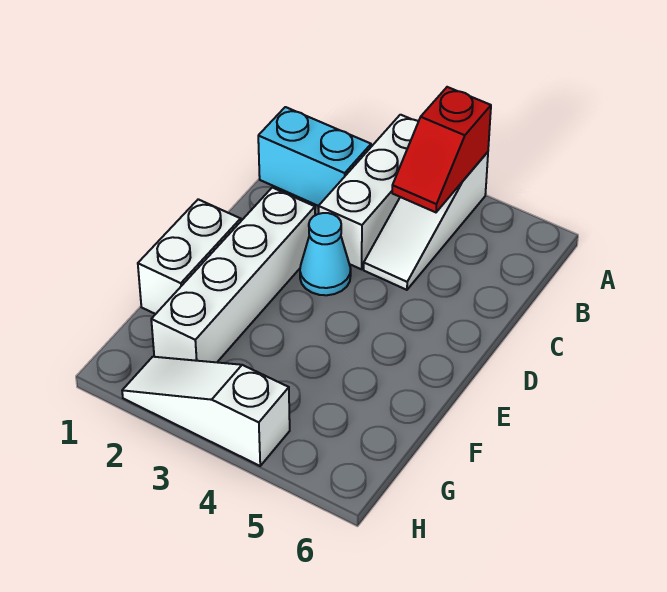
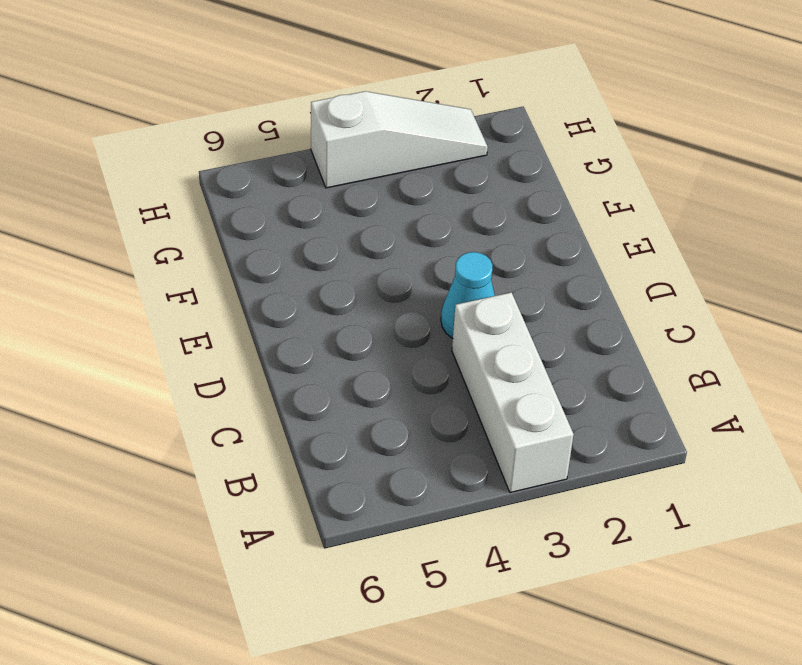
none -> white 1x3 slope [364,152,488,290]
none -> cyan 1x2 brick [258,107,371,206]

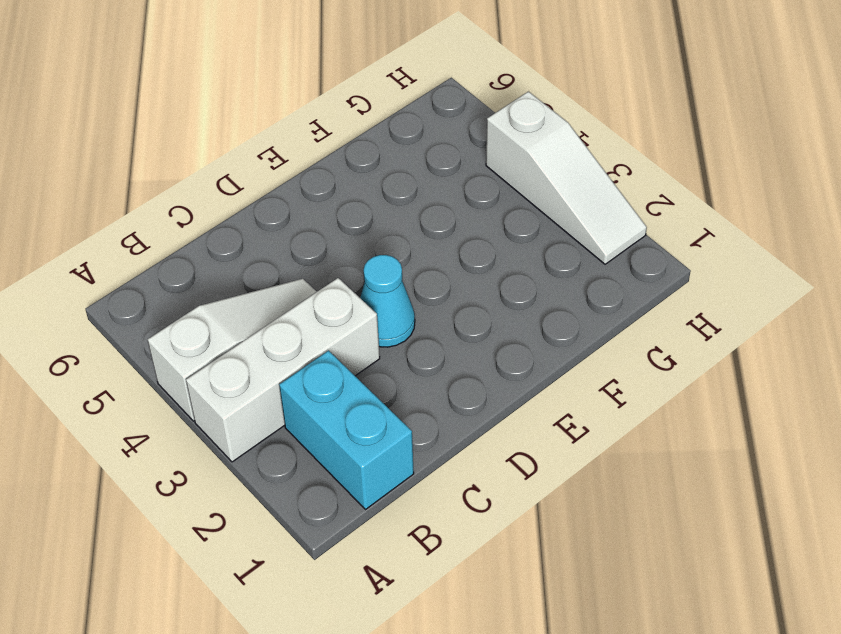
none -> white 1x4 brick [151,188,315,362]
none -> white 1x2 brick [138,199,241,314]

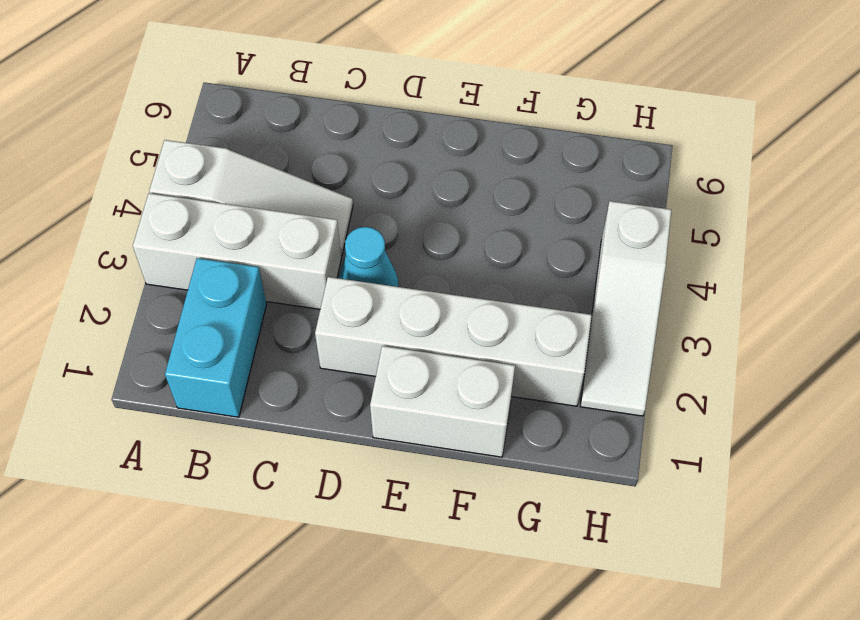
none -> red 1x2 slope [392,87,491,212]

